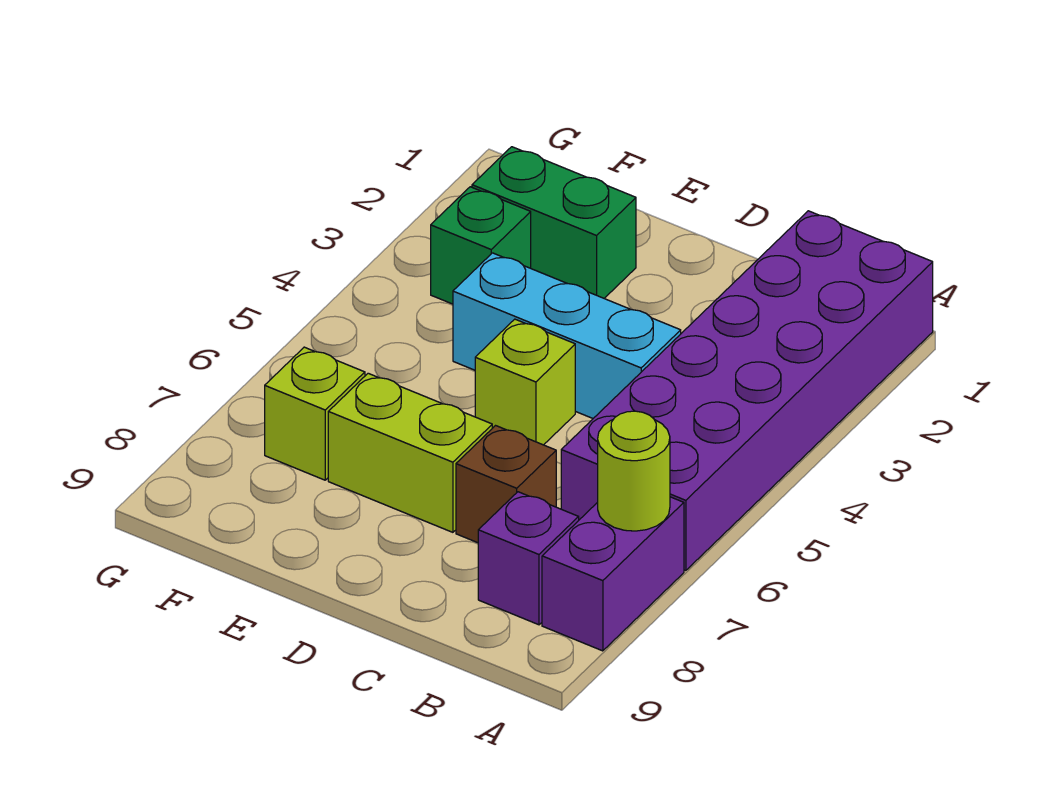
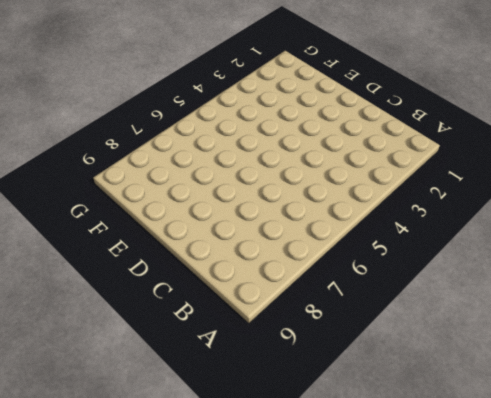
none -> purple 2x6 brick [561,211,933,571]
none -> purple 1x2 brick [542,497,684,651]

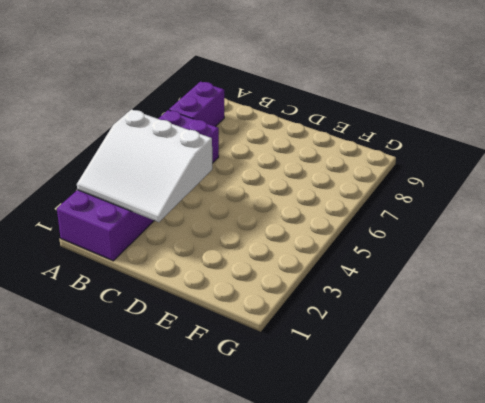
white 3x3 slope [77,109,212,222] -> none
none -> purple 1x1 brick [478,492,579,625]
none -> cyan 1x3 brick [453,253,681,418]

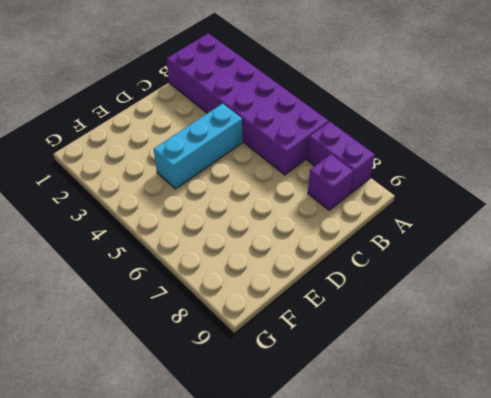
none -> brown 1x1 brick [456,426,556,543]
none -> lime 1x1 brick [475,319,575,445]

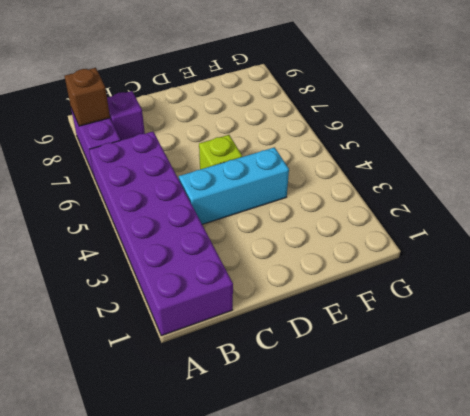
brown 1x1 brick [65,68,110,126] -> brown 1x1 brick moved to [456,426,556,543]
none -> lime 1x2 brick [328,373,492,532]
none -> green 1x2 brick [472,147,636,298]

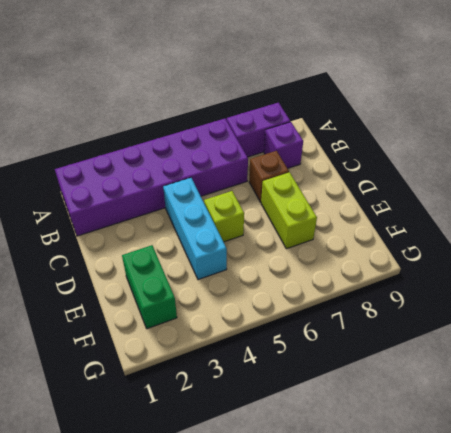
none -> green 1x1 brick [431,187,531,304]
none -> lime 1x1 brick [265,347,365,480]

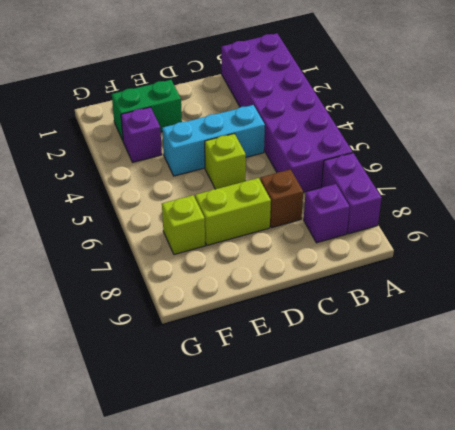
purple 1x1 brick [121,107,162,162] -> green 1x1 brick [431,187,531,304]
none -> lime 1x1 round brick [598,411,670,531]

